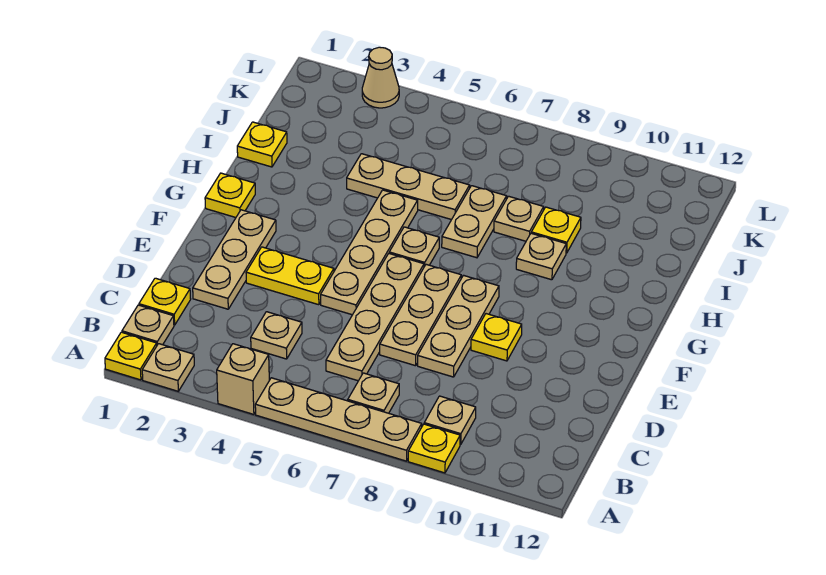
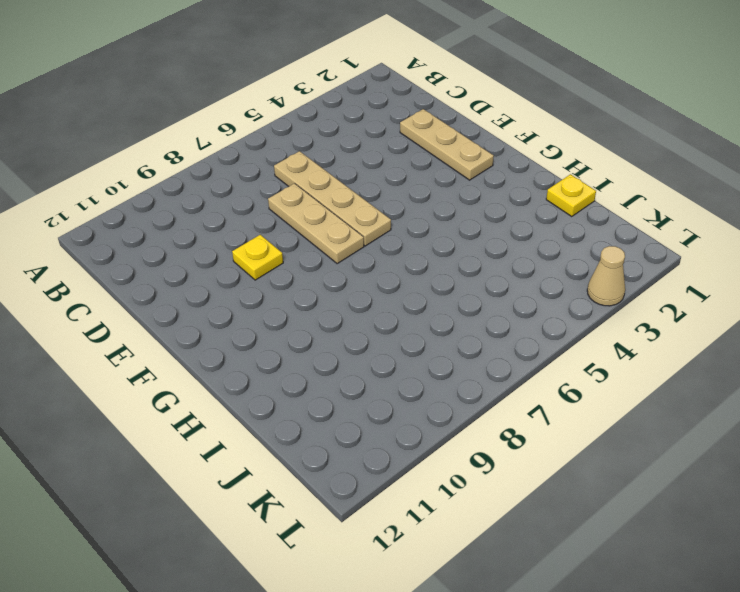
none -> yellow 1x1 plate [105,332,157,380]
none -> tan 1x1 plate [142,344,194,391]
none -> tan 1x1 brick [217,344,269,414]

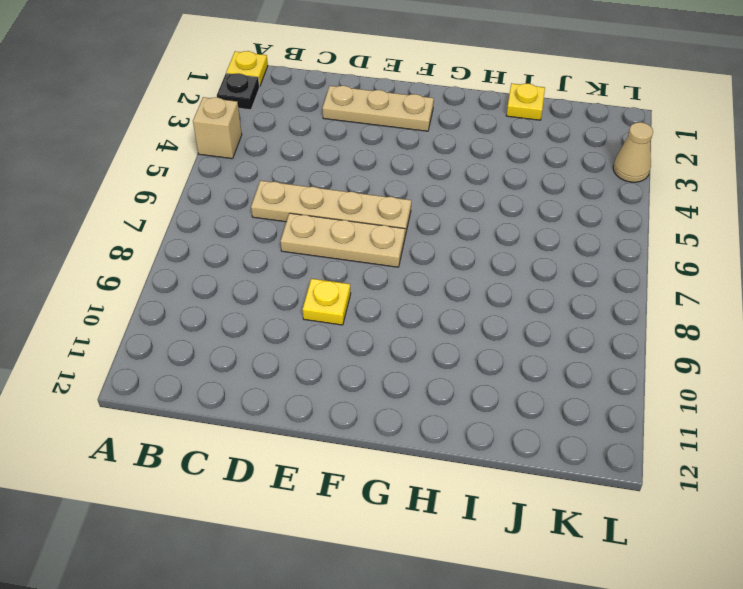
black 1x1 plate [217,73,259,110] -> tan 1x1 plate [142,344,194,391]
none -> tan 1x4 plate [255,378,422,461]
none -> yellow 1x1 plate [408,424,460,473]
none -> tan 1x1 plate [122,305,174,345]

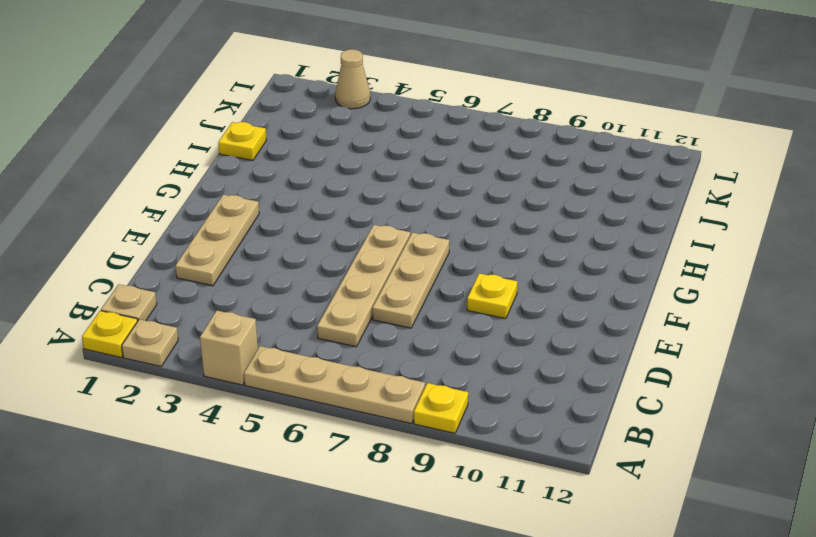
none -> tan 1x1 plate [348,373,399,413]
none -> tan 1x1 plate [424,396,476,445]
none -> yellow 1x1 plate [139,278,191,325]

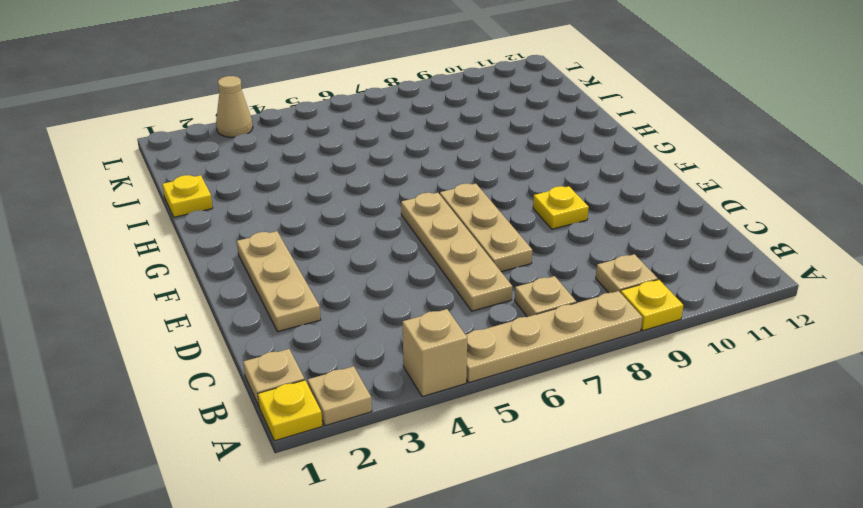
none -> yellow 1x1 plate [139,278,191,325]
none -> tan 1x1 plate [251,312,302,359]
none -> tan 1x3 plate [418,275,499,377]

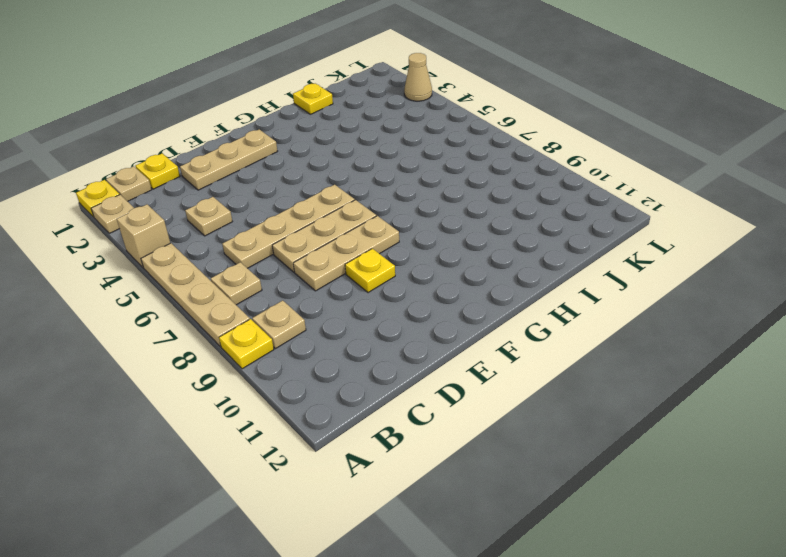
none -> yellow 1x2 plate [246,247,334,305]
none -> tan 1x4 plate [321,190,418,315]
none -> yellow 1x1 plate [205,173,255,217]

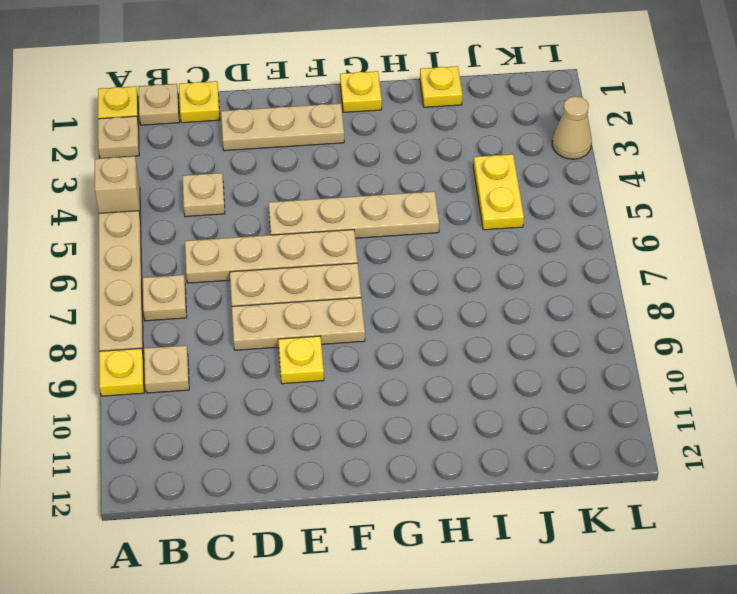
yellow 1x2 plate [473,154,524,230] -> yellow 1x2 plate moved to [246,247,334,305]
none -> tan 1x1 plate [389,227,439,267]
none -> tan 1x2 plate [442,186,507,258]
none -> tan 1x1 plate [516,233,566,280]

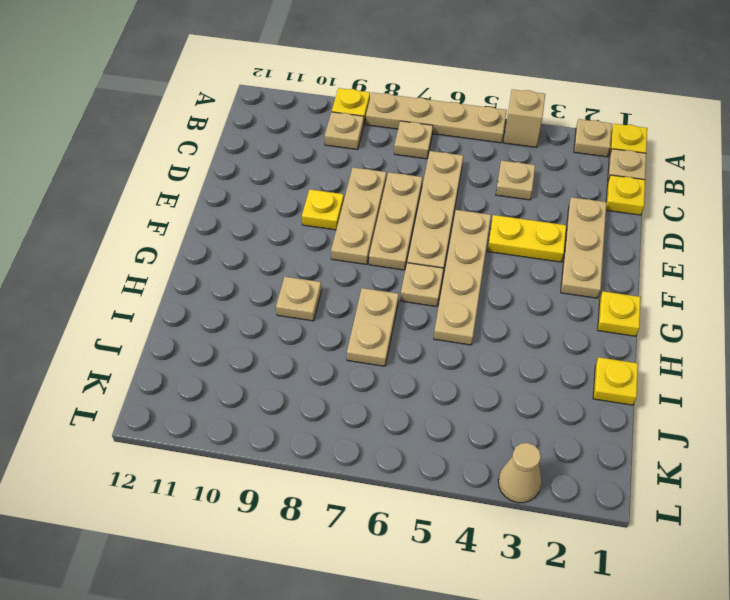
none -> tan 1x3 plate [347,154,470,220]
none -> tan 1x1 plate [494,196,544,241]
none -> yellow 1x1 plate [531,207,581,253]

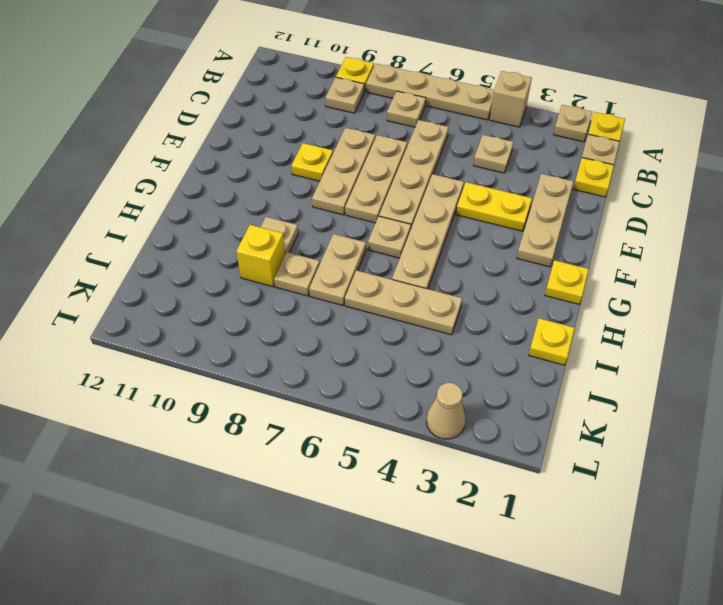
yellow 1x1 brick [236,225,285,287] -> yellow 1x1 plate [531,207,581,253]

